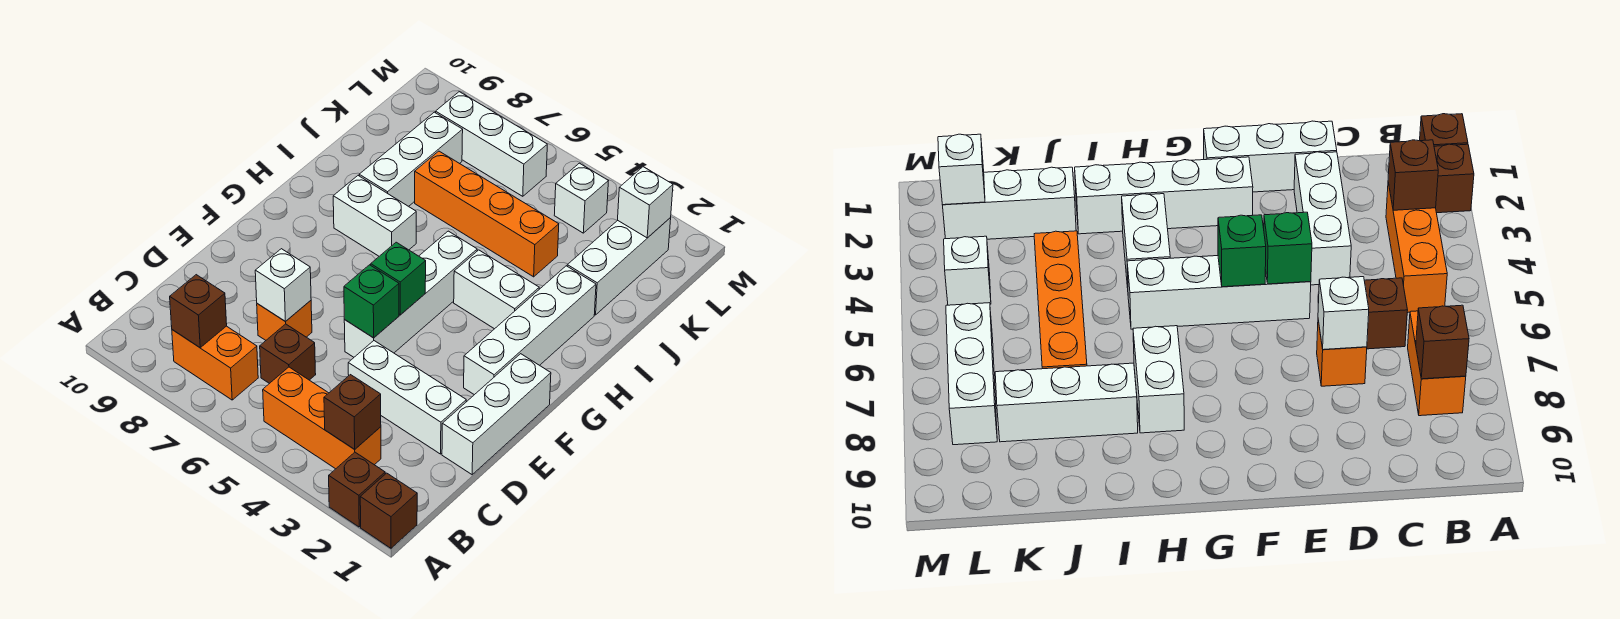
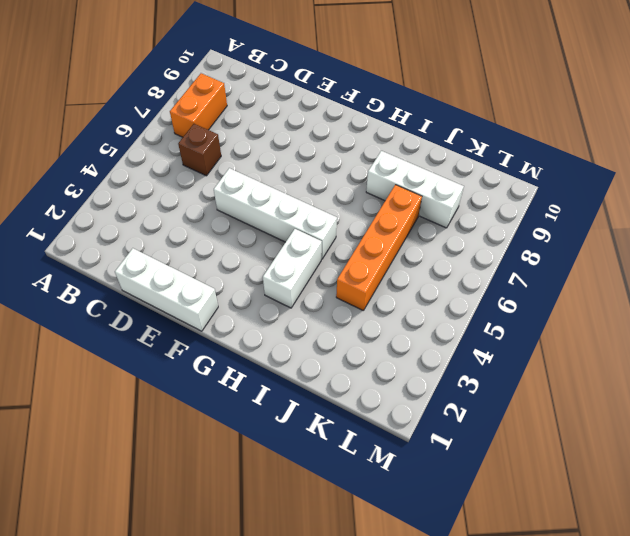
none -> brown 1x1 brick [360,473,417,548]
none -> brown 1x1 brick [329,452,385,527]
none -> orange 1x3 brick [263,367,381,469]

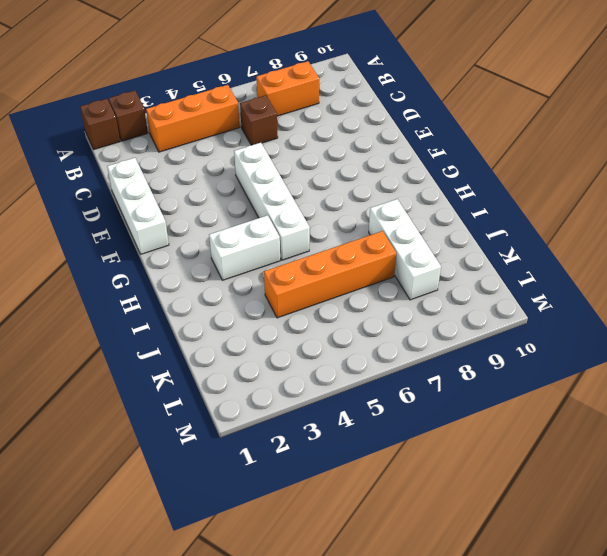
none -> white 1x3 brick [348,341,466,454]
none -> orange 1x1 brick [257,300,312,340]
none -> white 1x4 brick [464,266,596,395]

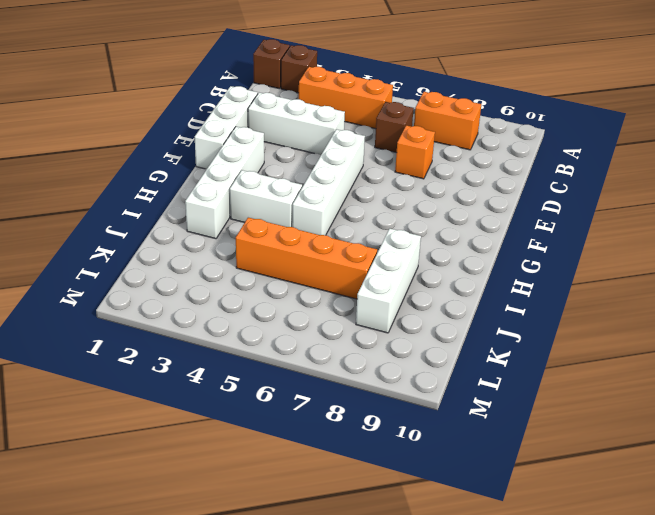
none -> white 1x2 brick [333,176,416,256]
none -> white 1x3 brick [567,218,671,315]
none -> white 1x1 brick [554,163,608,233]

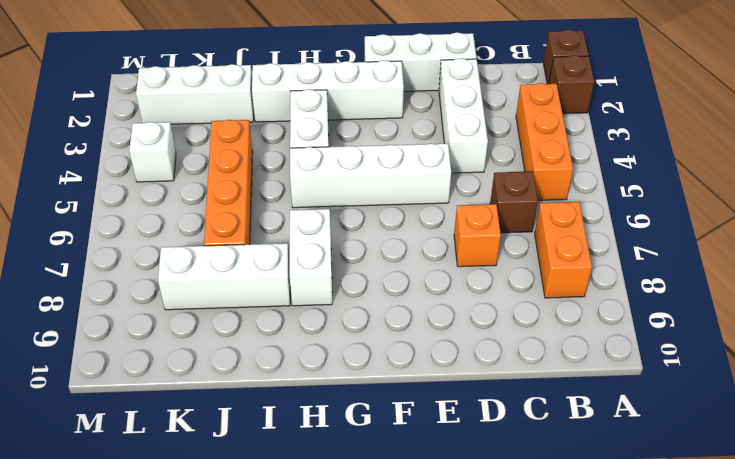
none -> white 1x3 brick [436,92,547,196]
none -> brown 1x1 brick [324,375,381,449]
none -> brown 1x1 brick [170,275,227,347]

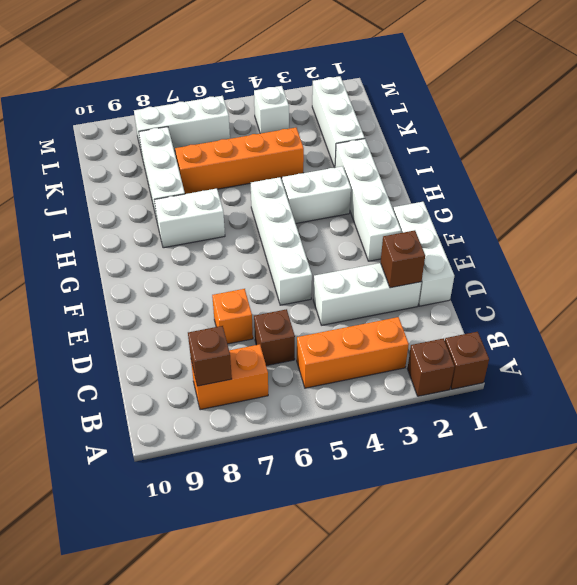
brown 1x1 brick [381,230,425,288] -> brown 1x1 brick moved to [324,375,381,449]
none -> white 1x1 brick [255,249,311,322]
none -> green 1x1 brick [344,265,399,338]
none -> green 1x1 brick [371,242,426,315]

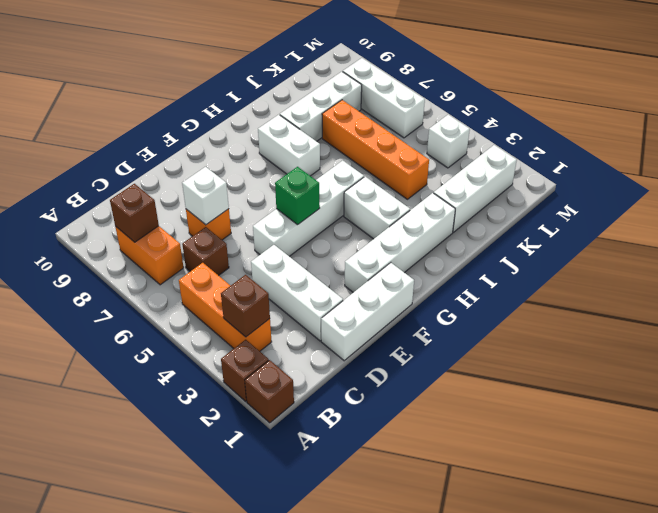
none -> green 1x1 brick [344,265,399,338]
none -> white 1x1 brick [618,167,673,238]

